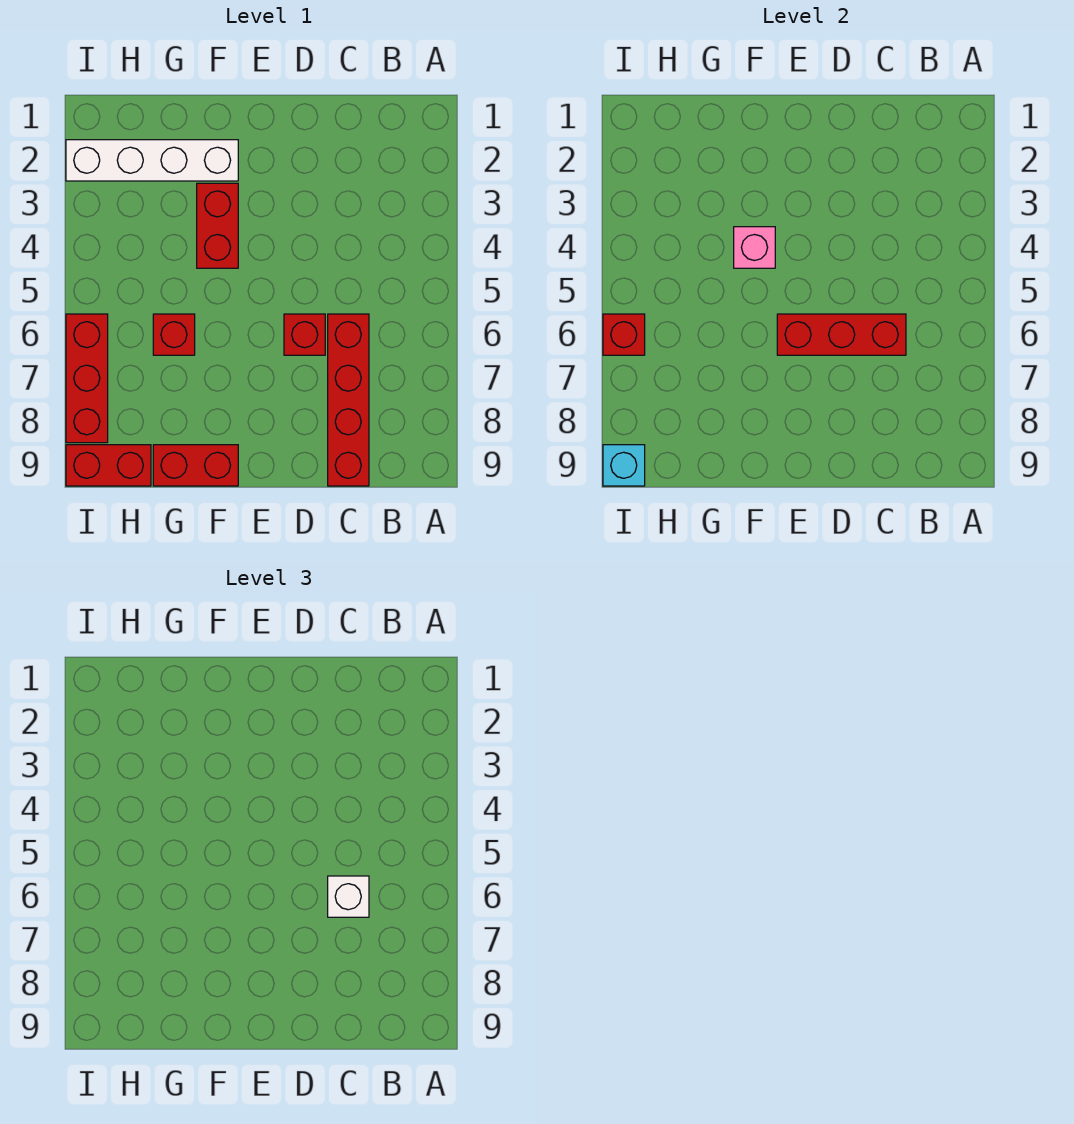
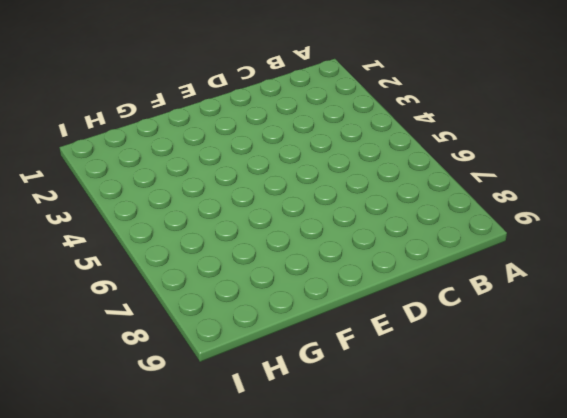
none -> red 1x4 brick [328,314,369,486]
none -> red 1x1 brick [284,314,325,355]
none -> white 1x4 brick [66,140,238,181]

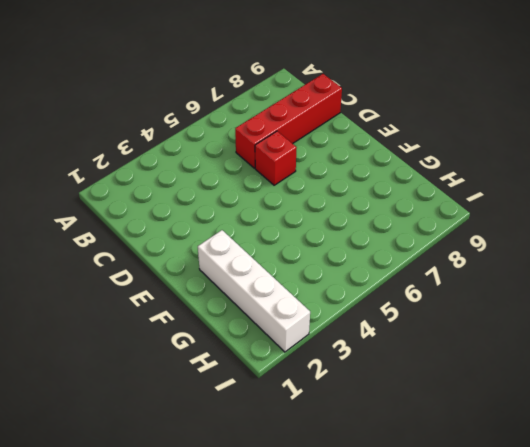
none -> red 1x2 brick [197,183,238,268]
none -> red 1x2 brick [153,445,238,486]
none -> red 1x1 brick [153,314,195,355]

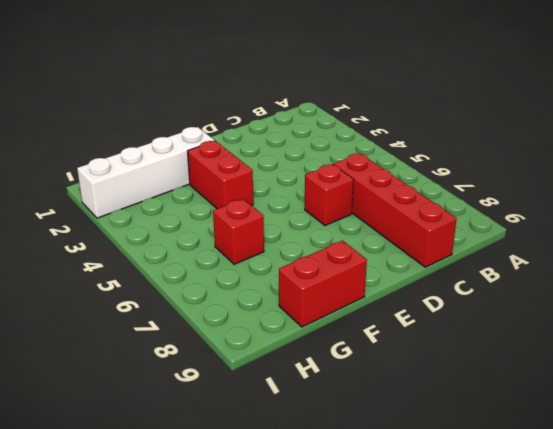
none -> red 1x2 brick [66,445,151,486]
none -> red 1x3 brick [66,314,108,443]
none -> red 1x3 brick [777,314,906,355]

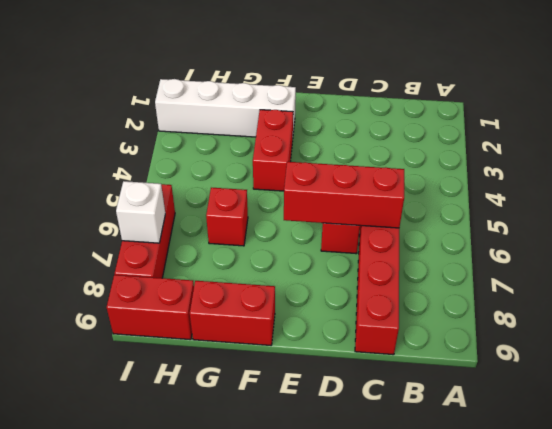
white 1x1 brick [116,181,165,243] -> white 1x1 brick moved to [328,876,369,917]
none -> pink 1x1 brick [734,227,775,268]
none -> red 1x1 brick [603,314,645,355]
none -> cyan 1x1 brick [603,445,645,486]

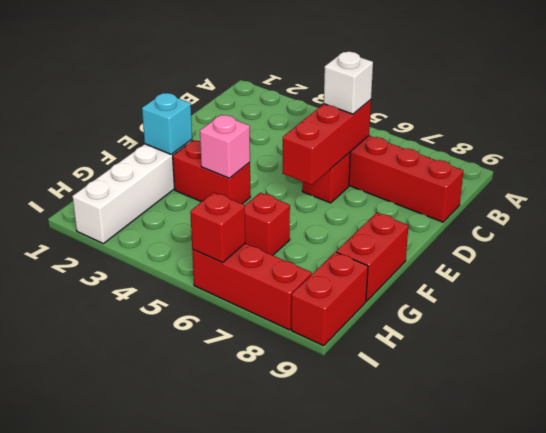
cyan 1x1 brick [142,93,192,154] -> cyan 1x1 brick moved to [603,445,645,486]

